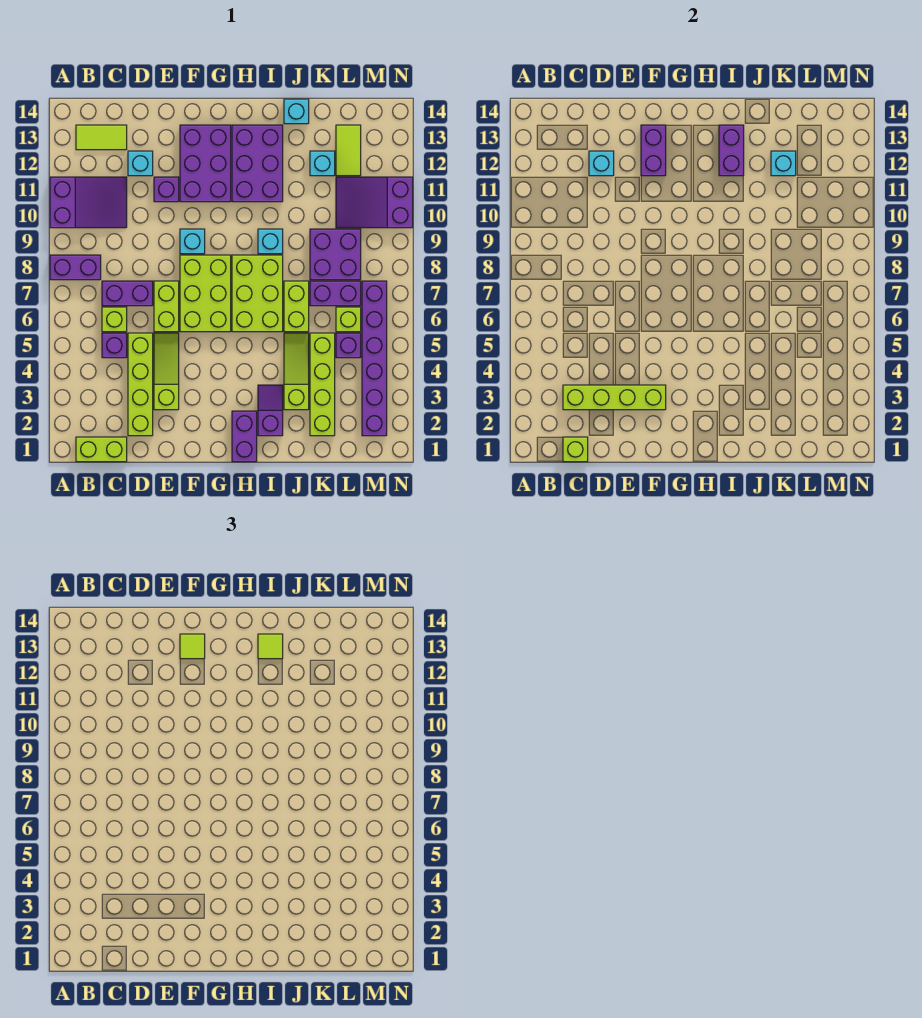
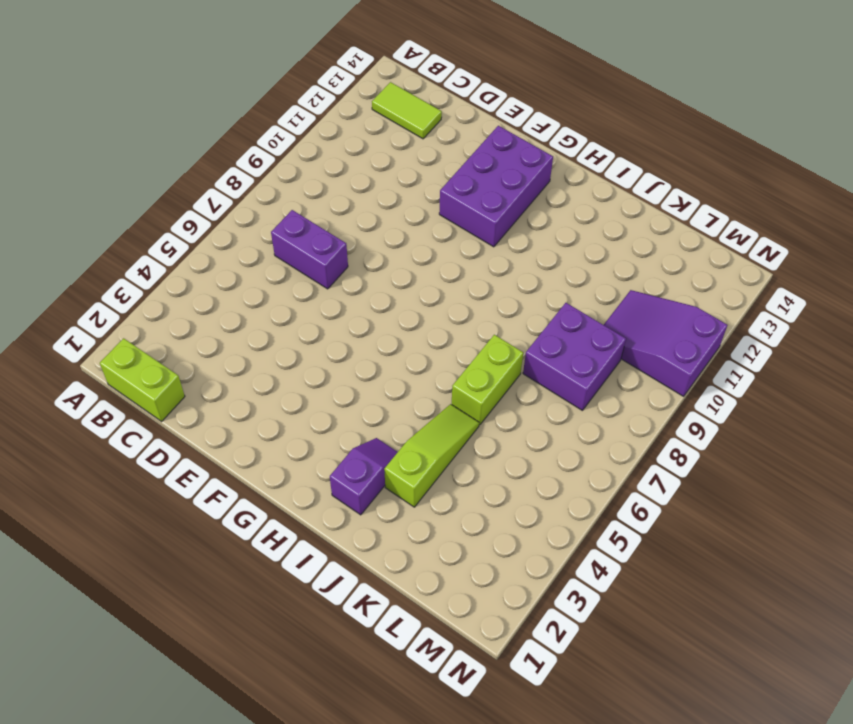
none -> purple 1x2 brick [50,255,101,280]
none -> purple 2x3 slope [50,177,127,228]
none -> purple 1x1 brick [102,333,127,358]
none -> lime 1x1 brick [102,307,127,332]

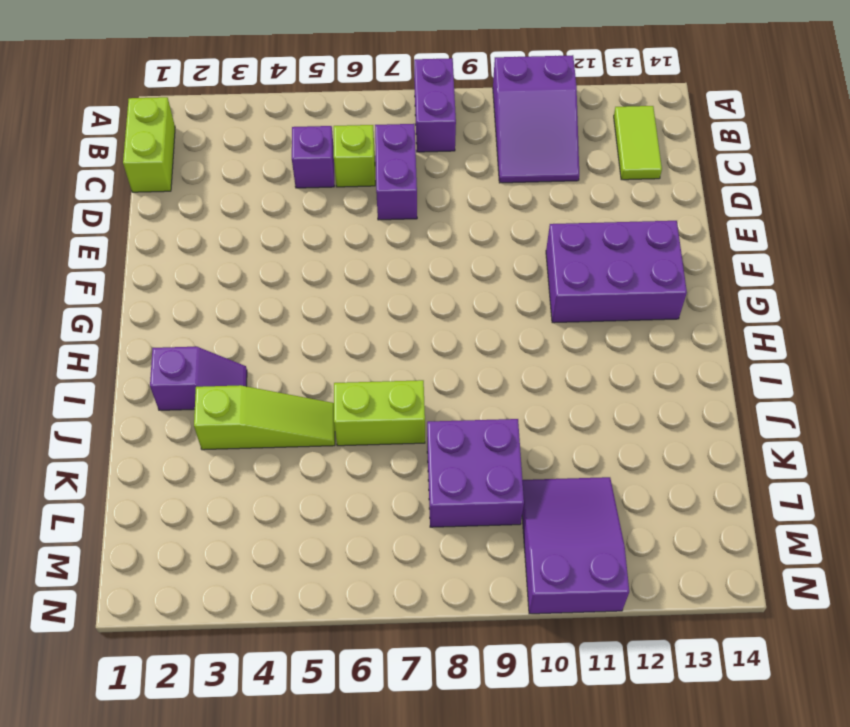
none -> lime 1x4 brick [128,333,153,436]
none -> cyan 1x1 brick [128,151,153,176]
none -> lime 1x3 slope [154,333,179,410]
none -> lime 1x2 brick [154,281,179,332]

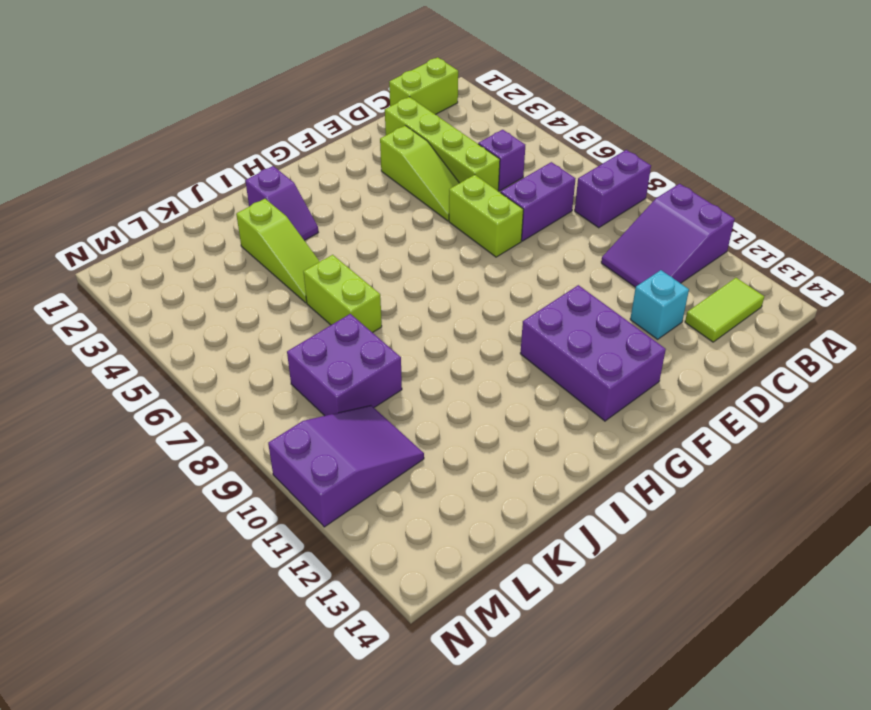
none -> lime 1x1 brick [102,307,127,332]
none -> purple 1x1 brick [154,177,179,202]
none -> lime 2x3 brick [180,255,231,332]
none -> cyan 1x1 brick [180,229,205,254]

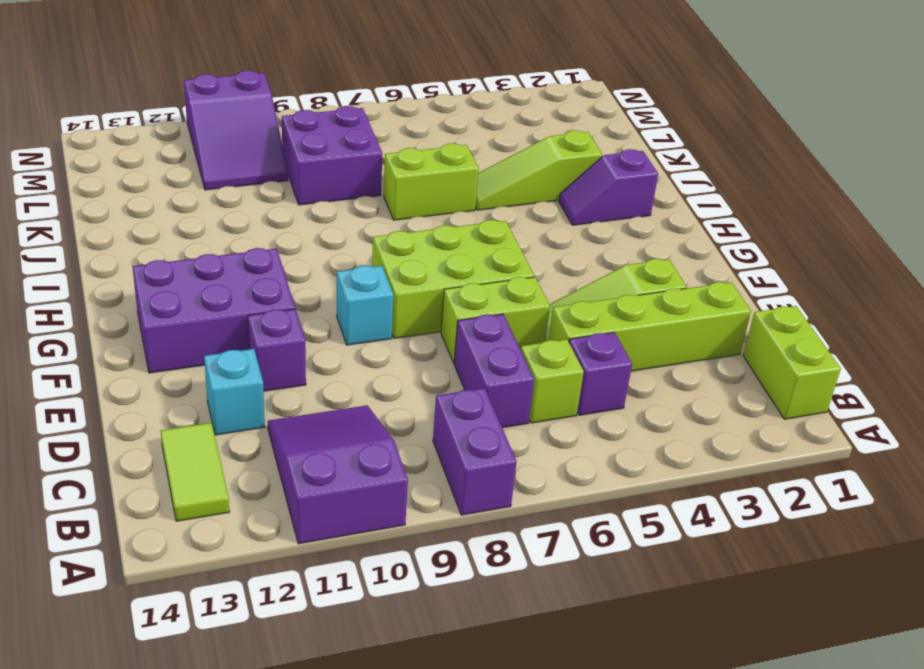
none -> purple 1x2 brick [232,411,257,462]
none -> lime 2x3 brick [232,255,283,332]
none -> purple 2x3 brick [232,125,283,202]
none -> cyan 1x1 brick [258,229,283,254]

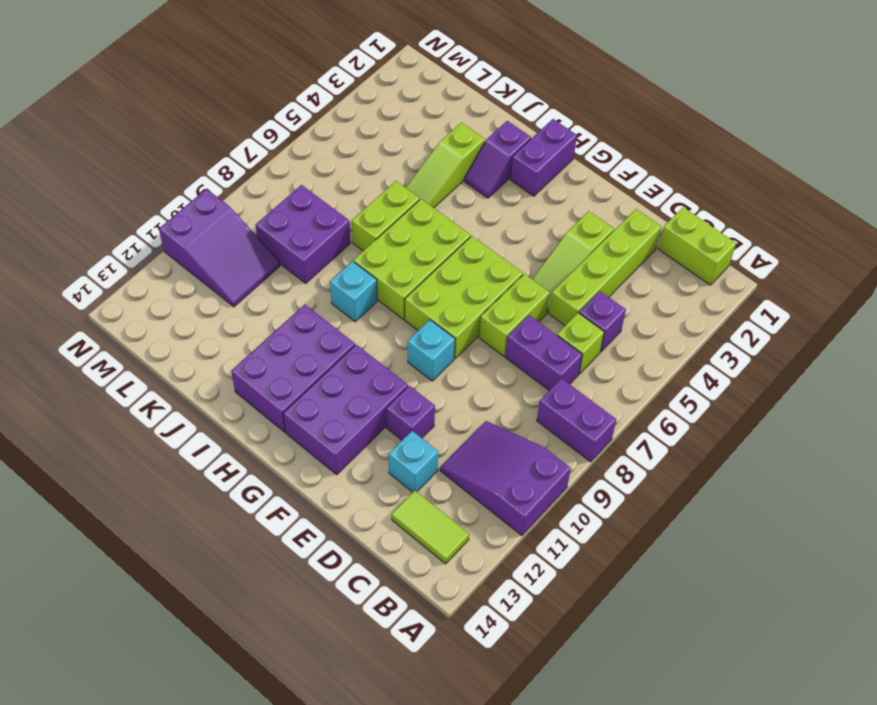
none -> cyan 1x1 brick [284,99,309,124]
none -> lime 1x4 brick [310,333,335,436]
none -> purple 1x2 brick [310,281,361,306]
none -> cyan 1x1 brick [310,151,335,176]

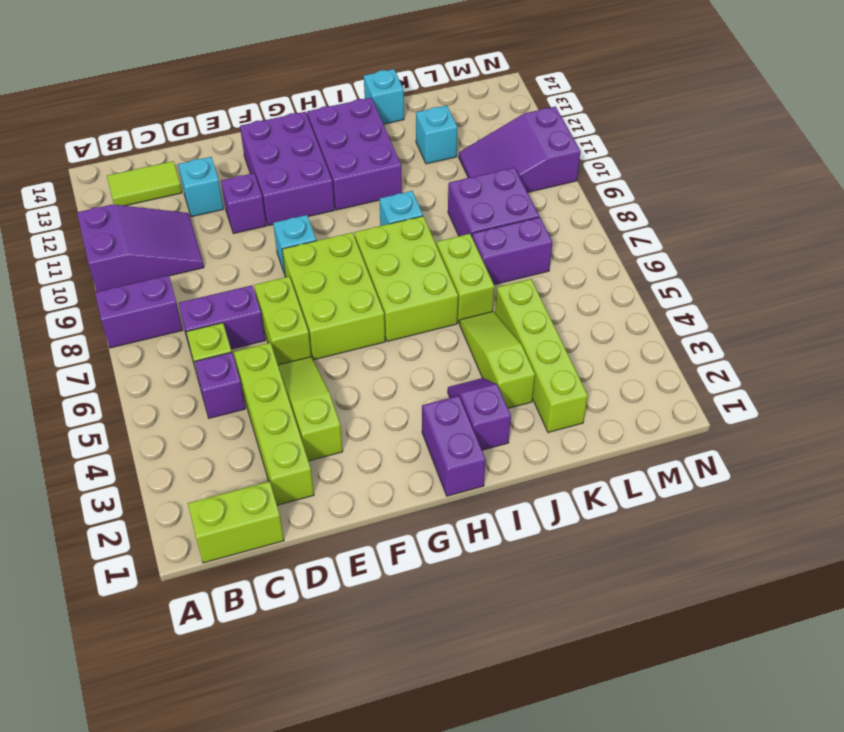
none -> purple 1x1 brick [336,333,361,358]
none -> lime 1x1 brick [336,307,361,332]
none -> lime 1x2 tile [336,125,361,176]
none -> purple 1x6 brick [362,281,387,436]

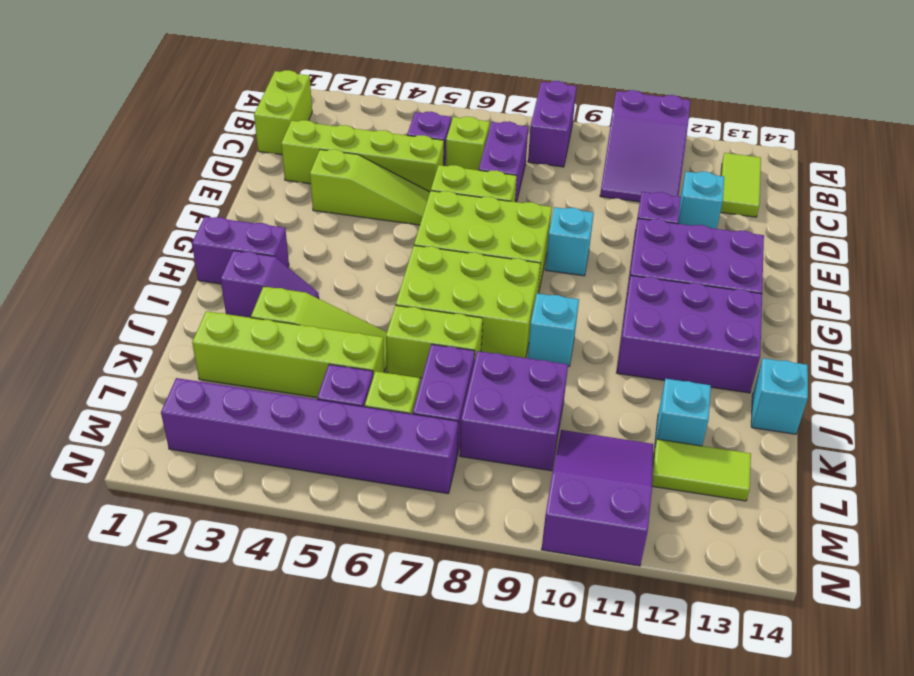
none -> lime 1x1 brick [563,437,588,462]
none -> lime 1x4 brick [563,385,666,410]
none -> cyan 1x1 brick [589,151,614,176]
none -> purple 1x2 brick [641,125,666,176]

